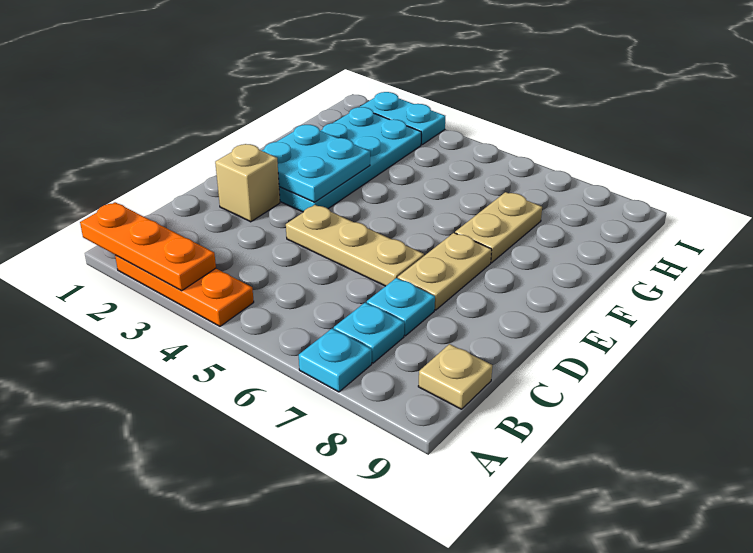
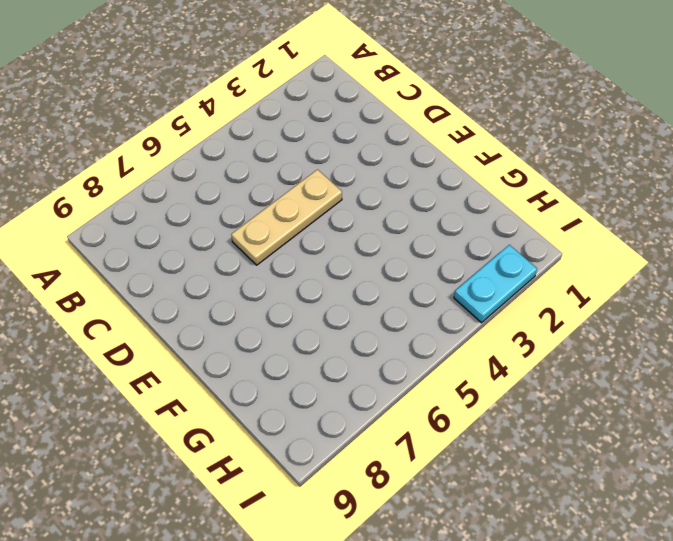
none -> orange 1x3 plate [115,255,254,326]
none -> cyan 1x1 plate [299,329,372,392]
none -> cyan 1x1 plate [334,303,404,363]

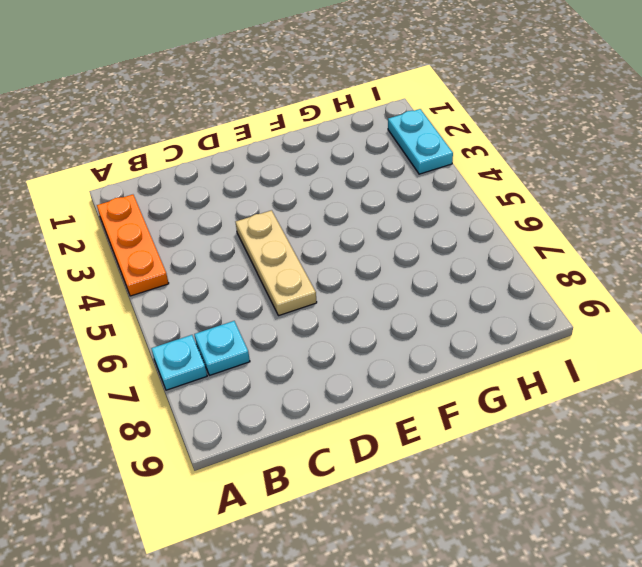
none -> tan 1x1 plate [418,344,492,409]
none -> cyan 1x1 plate [367,278,435,336]
none -> tan 1x1 brick [215,144,280,222]

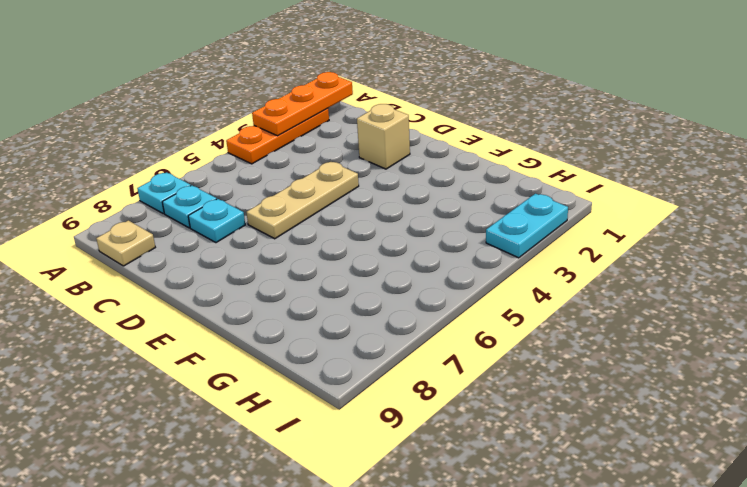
none -> tan 1x2 plate [398,233,492,310]
none -> cyan 2x4 plate [279,107,421,212]
none -> tan 1x2 plate [455,192,542,263]

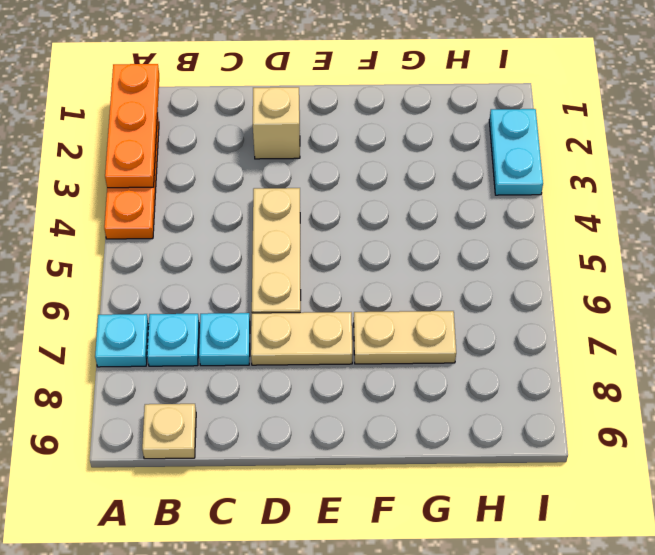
none -> cyan 2x4 plate [279,107,421,212]
none -> cyan 2x2 plate [262,125,370,202]

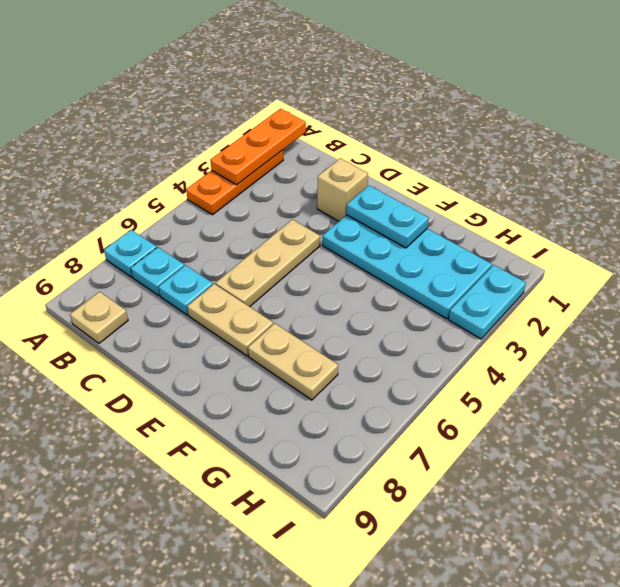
cyan 1x2 plate [346,186,429,248] -> cyan 2x2 plate [262,125,370,202]

